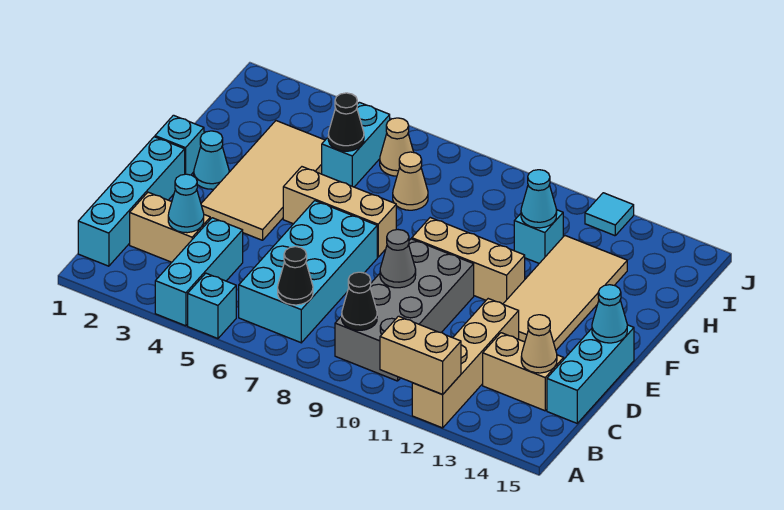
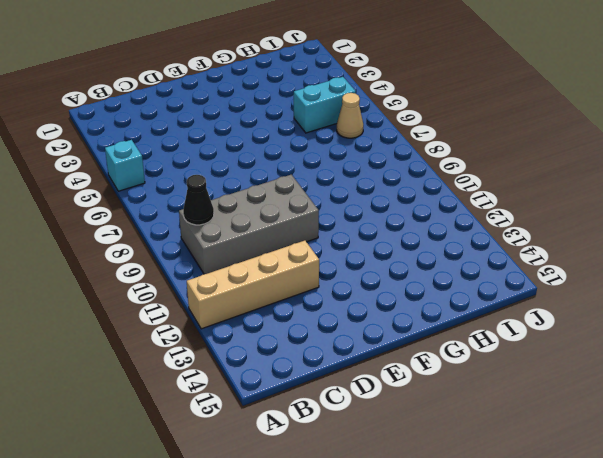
none -> cyan 1x3 brick [155,218,243,326]
none -> cyan 1x4 brick [78,137,185,266]
none -> cyan 2x4 brick [239,201,377,343]

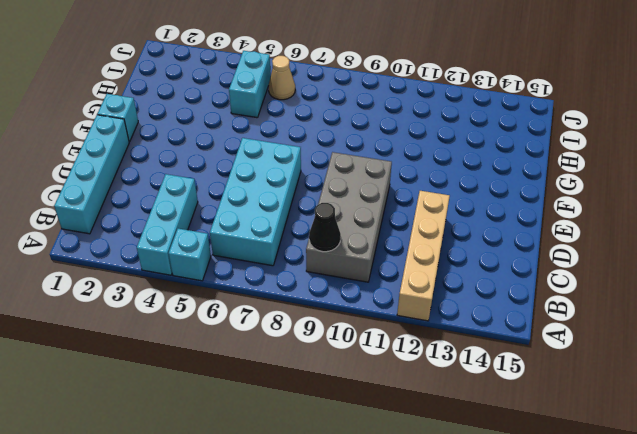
none -> tan 1x2 brick [130,192,210,262]
none -> tan 1x2 brick [483,333,564,411]
none -> cyan 1x3 brick [547,325,634,423]

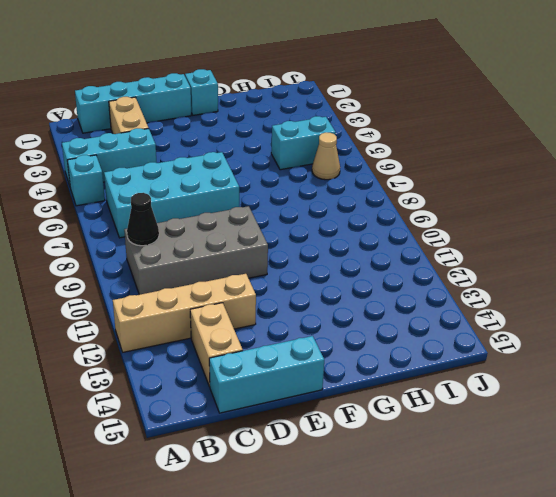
none -> tan 2x4 tile [201,121,325,240]
none -> tan 2x4 tile [503,236,627,350]
none -> cyan 1x1 cone [194,131,229,189]

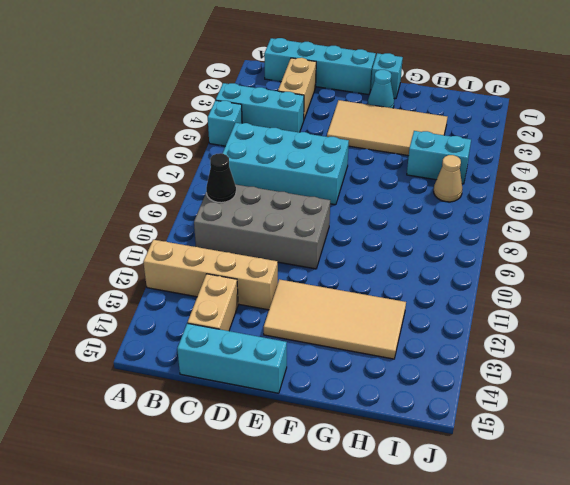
none -> tan 1x3 brick [283,167,396,257]
none -> tan 1x3 brick [412,218,525,304]
none -> tan 1x1 cone [393,152,428,210]

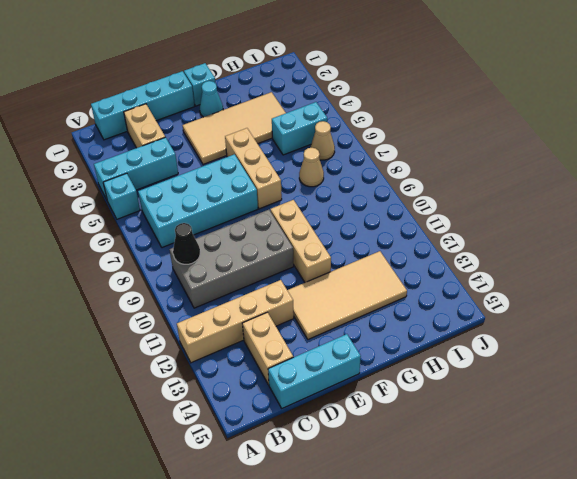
none -> cyan 1x1 brick [514,210,563,263]
none -> cyan 1x1 tile [585,193,634,236]
none -> tan 1x2 brick [380,316,461,394]

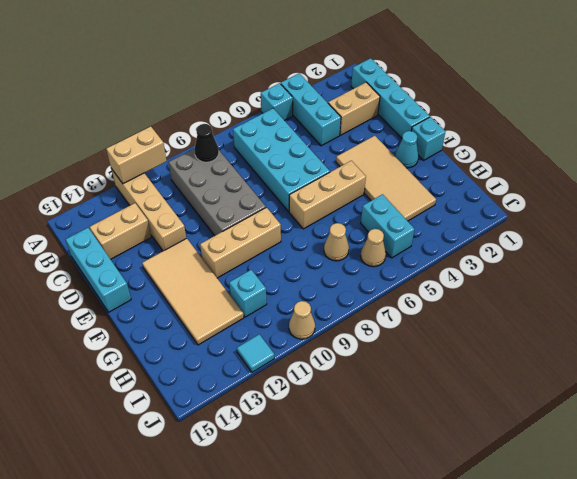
tan 1x1 cone [289,301,315,339] -> tan 1x1 cone moved to [521,315,557,373]
none -> black 1x1 cone [278,247,313,305]
none -> cyan 1x1 cone [168,174,204,233]
none -> grey 1x1 cone [380,230,416,288]

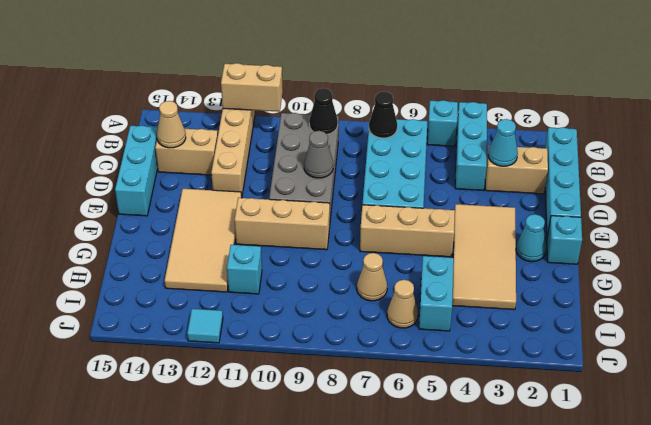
none -> cyan 1x1 cone [592,285,627,343]
none -> black 1x1 cone [328,93,364,151]
none -> cyan 1x1 cone [521,170,557,228]

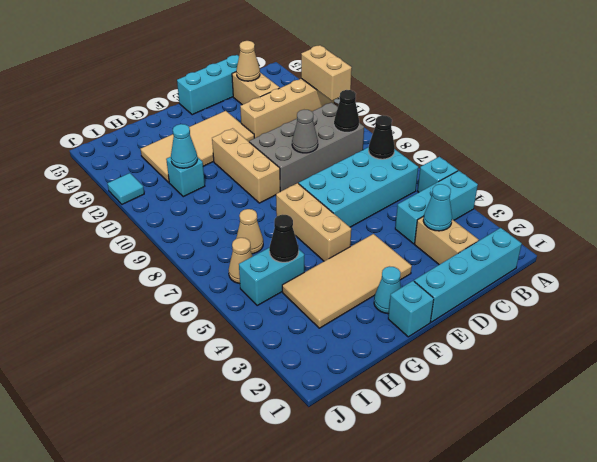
none -> cyan 1x1 cone [592,285,627,343]

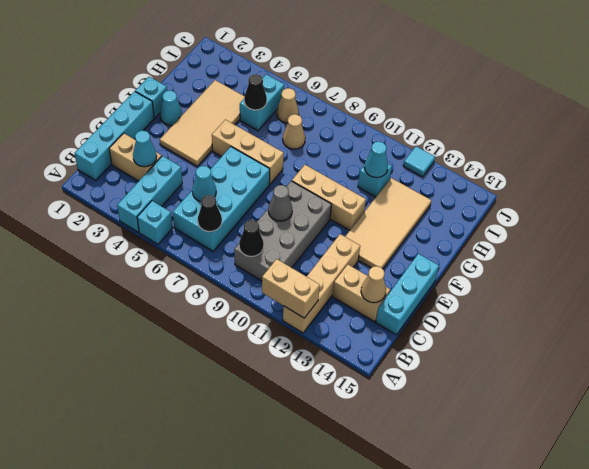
cyan 1x1 cone [192,166,216,202] -> cyan 1x1 cone moved to [592,285,627,343]

